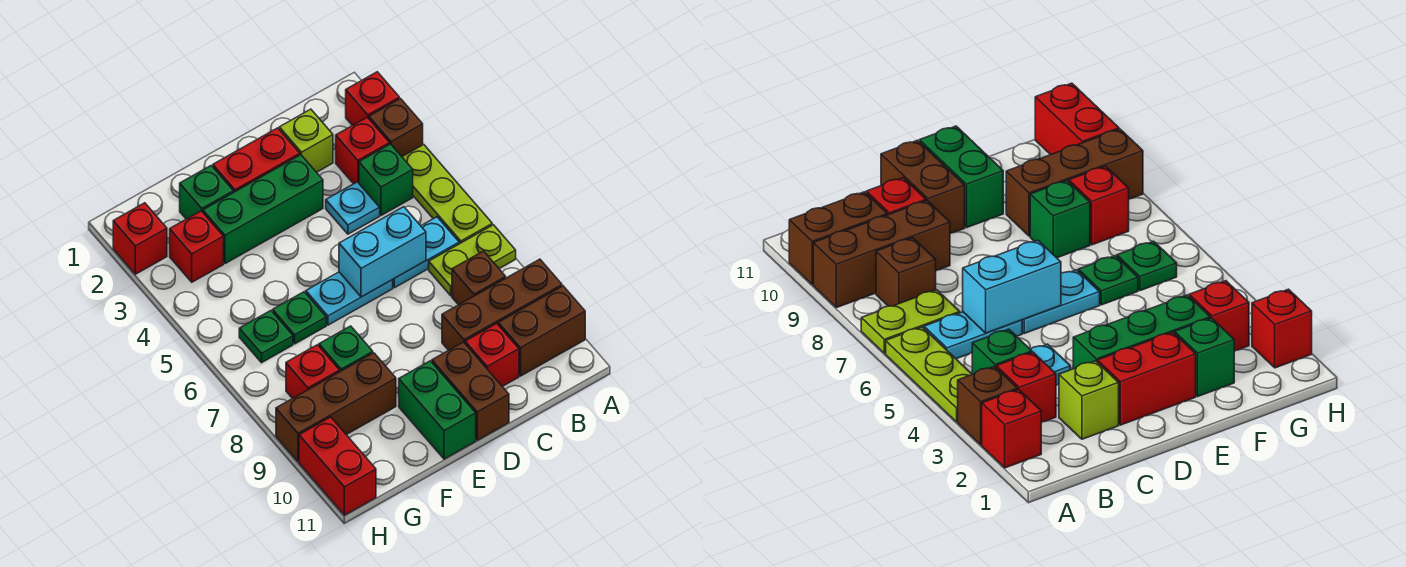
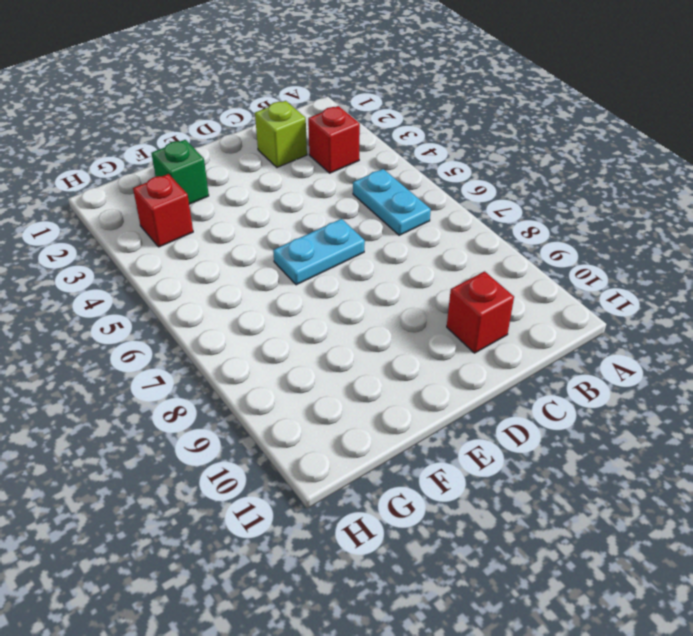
cyan 1x2 plate [353,169,431,235] -> cyan 1x2 plate turned to [393,217,459,288]
none -> red 1x1 brick [346,72,399,126]
none -> brown 1x1 brick [369,99,423,156]
none -> lime 1x3 plate [402,145,492,244]

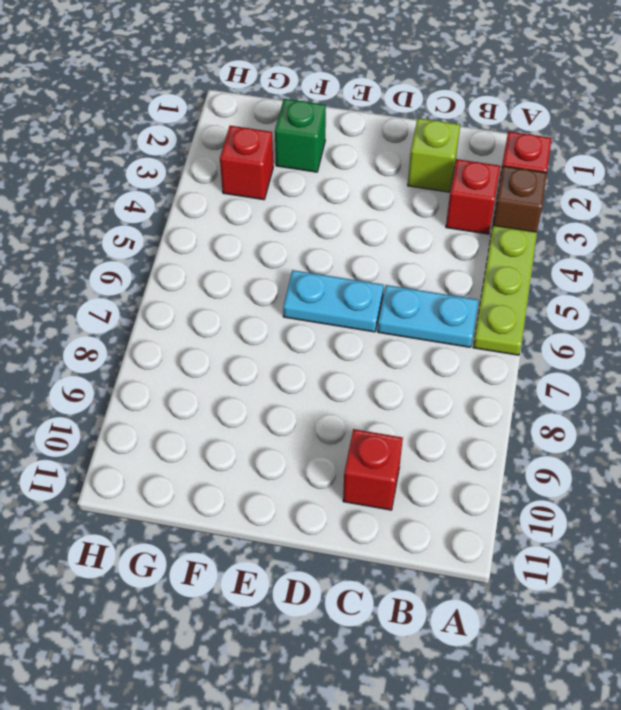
none -> lime 1x2 plate [429,225,516,296]
none -> brown 1x3 brick [442,259,562,350]
none -> brown 1x2 brick [498,286,585,376]

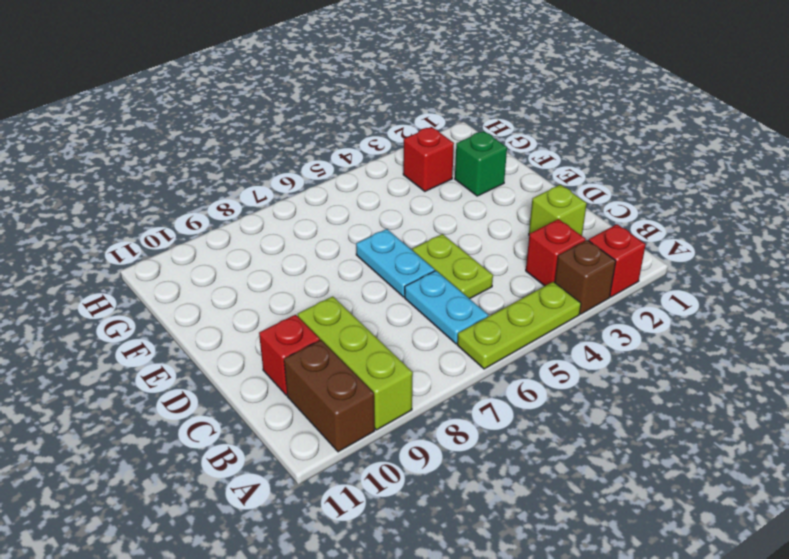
lime 1x3 brick [298,296,413,430] -> brown 1x3 brick [442,259,562,350]
lime 1x2 plate [412,234,493,299] -> lime 1x2 plate moved to [429,225,516,296]
none -> green 1x1 brick [359,144,413,215]
none -> brown 1x1 brick [452,251,506,305]
none -> cyan 1x1 plate [326,182,380,234]

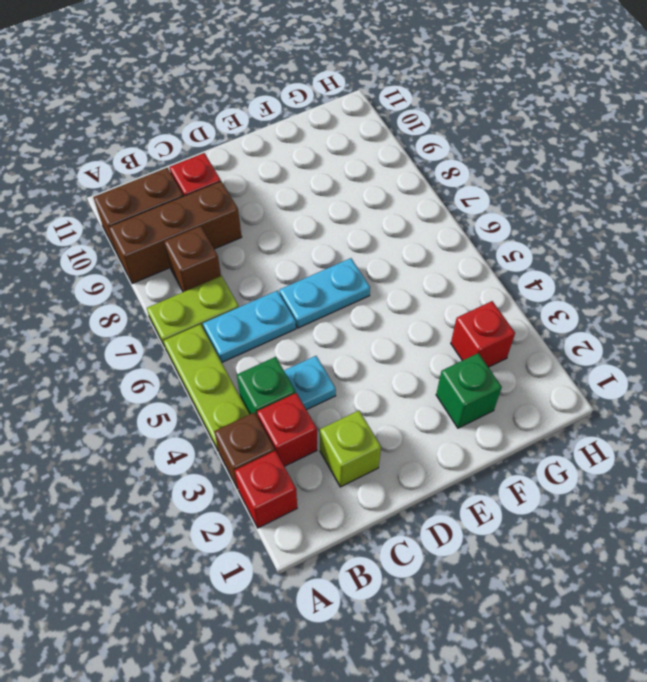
none -> red 1x2 brick [213,128,300,192]
none -> green 1x3 brick [203,155,323,264]
none -> brown 1x2 brick [432,342,509,440]

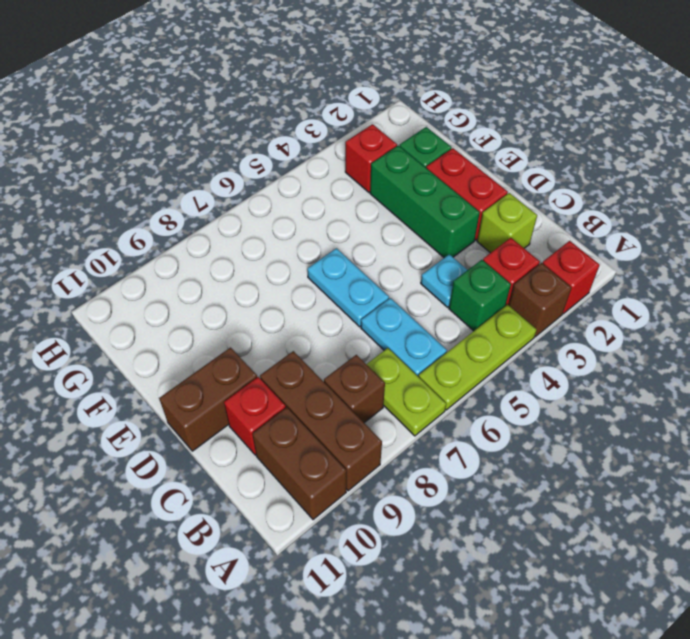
none -> green 1x2 brick [399,361,476,459]
none -> green 1x1 plate [273,292,326,344]
none -> green 1x1 brick [319,326,373,372]

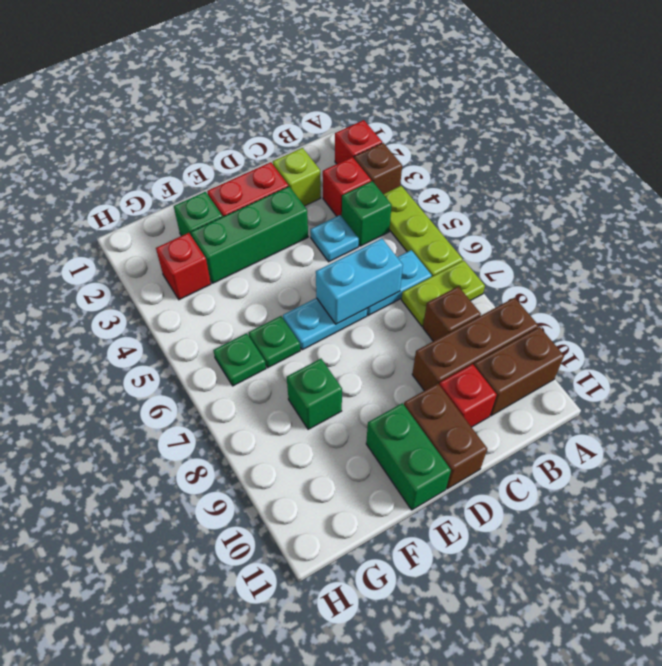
none -> brown 1x3 brick [276,353,396,462]
none -> red 1x1 brick [286,345,340,399]
none -> red 1x1 brick [113,203,167,274]

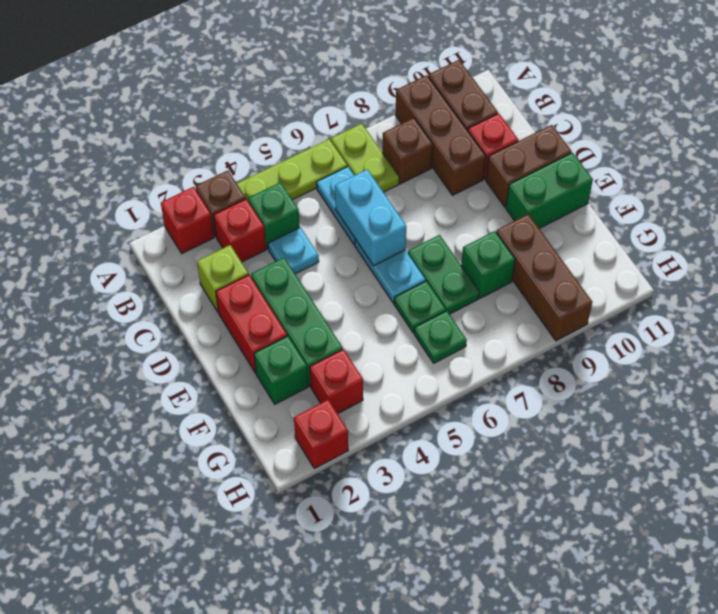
green 1x2 plate [408,235,480,314] -> none
none -> red 1x1 brick [286,345,340,399]
none -> red 1x2 brick [299,417,376,515]

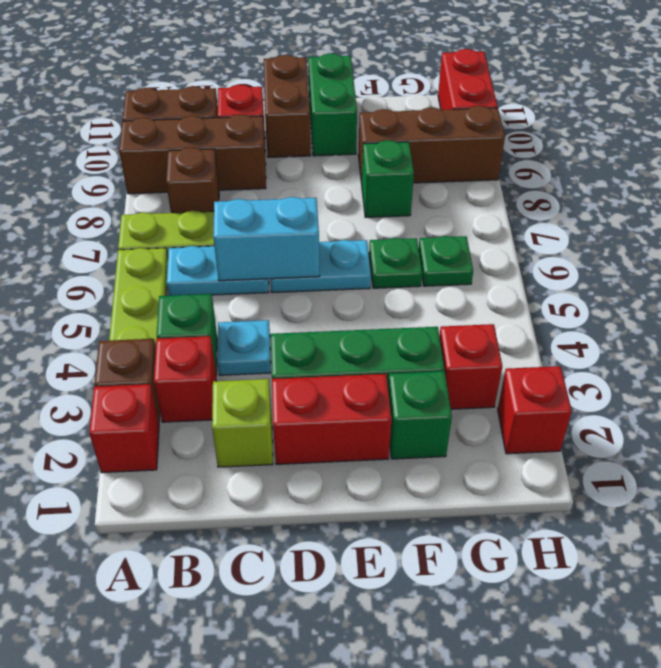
none -> red 1x1 brick [286,345,340,399]

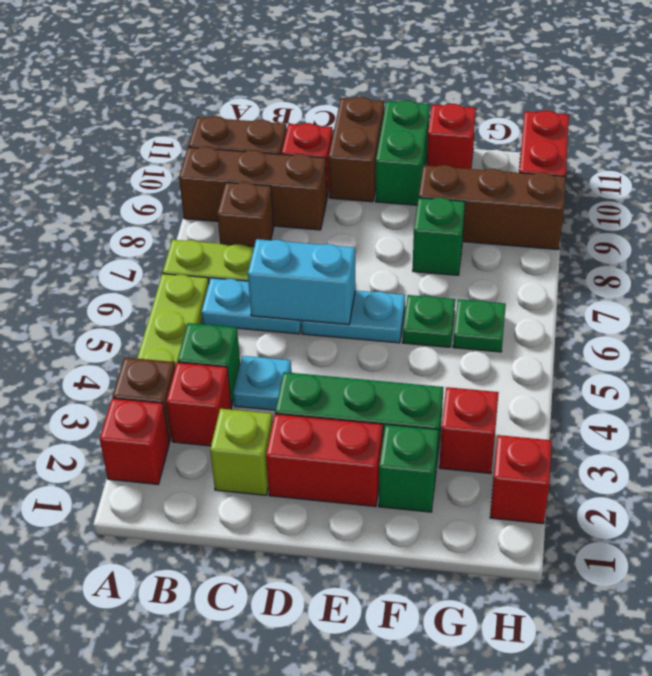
red 1x1 brick [427,104,476,169] -> red 1x1 brick moved to [286,345,340,399]

